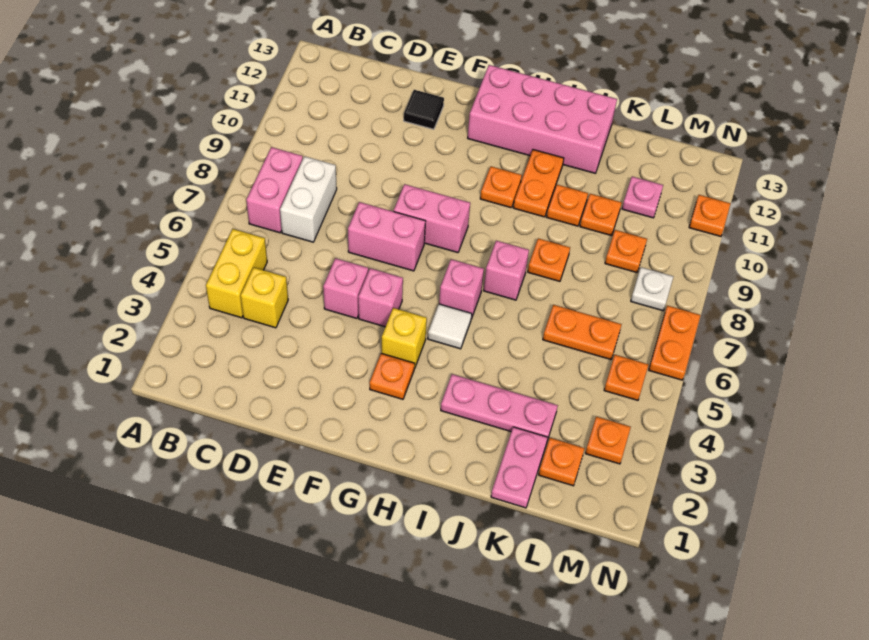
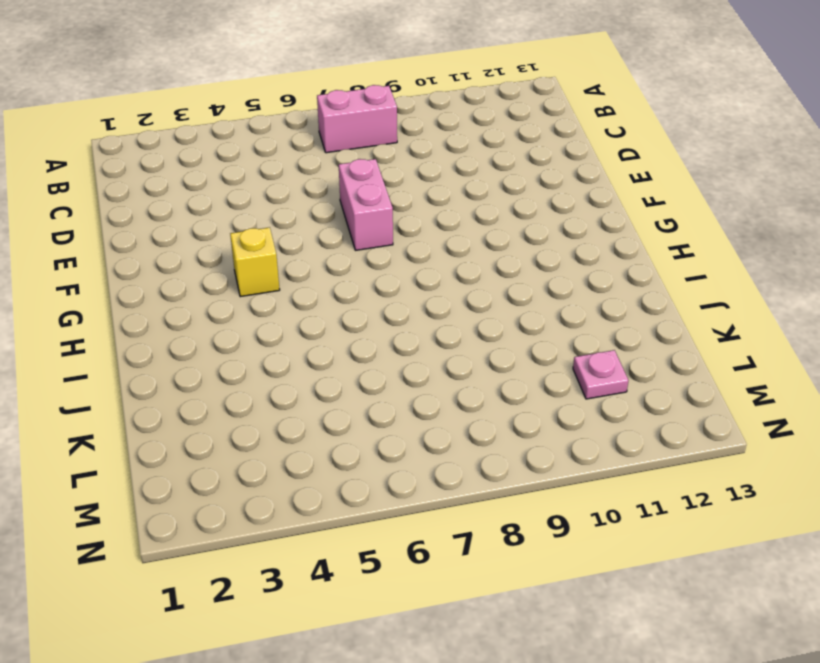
none -> yellow 1x2 brick [206,229,267,318]
none -> yellow 1x1 brick [241,267,288,328]
none -> white 1x2 brick [280,156,337,242]
none -> pink 1x1 brick [323,258,368,318]

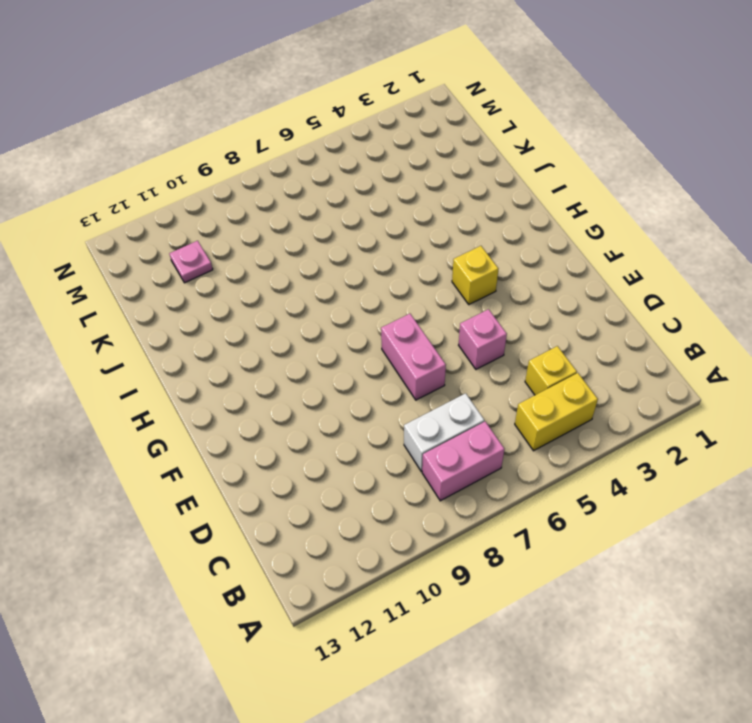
none -> black 1x1 tile [404,90,444,129]
none -> pink 1x1 brick [358,268,403,327]
none -> pink 1x2 brick [394,184,470,253]
none -> orange 1x1 plate [370,353,415,399]

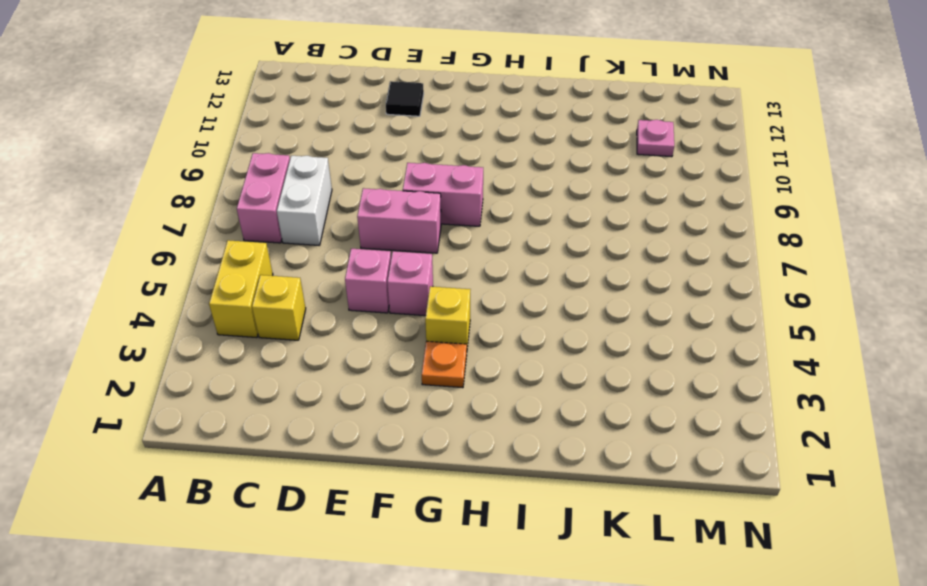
none -> pink 2x4 brick [468,65,617,173]
none -> white 1x1 tile [428,304,472,349]
none -> pink 1x1 brick [439,259,484,319]
none -> orange 1x1 plate [480,166,522,208]

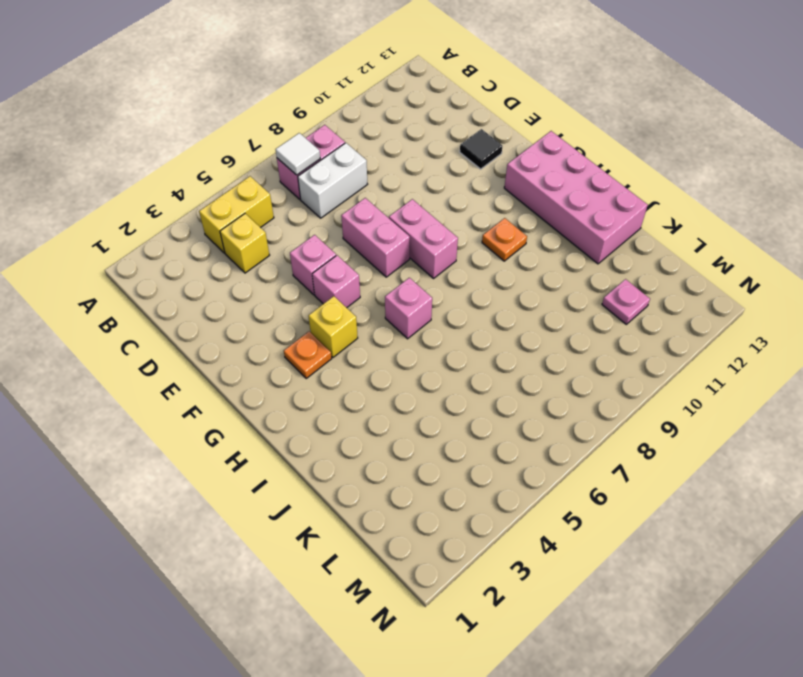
white 1x1 tile [276,133,320,175] -> white 1x1 tile moved to [428,304,472,349]
none -> pink 1x3 plate [441,374,558,440]
none -> pink 1x1 brick [484,241,529,300]
none -> orange 1x2 plate [513,150,564,217]
none -> orange 1x1 plate [528,238,570,281]

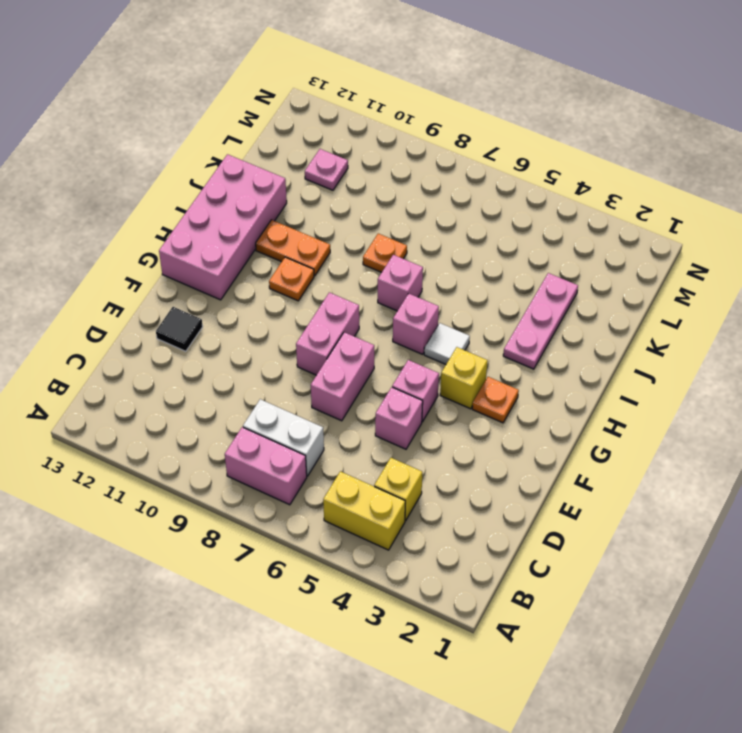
none -> orange 1x1 plate [547,184,588,226]
none -> pink 1x2 plate [491,427,548,508]
none -> orange 1x2 plate [543,305,622,360]
none -> orange 1x1 plate [580,194,622,236]

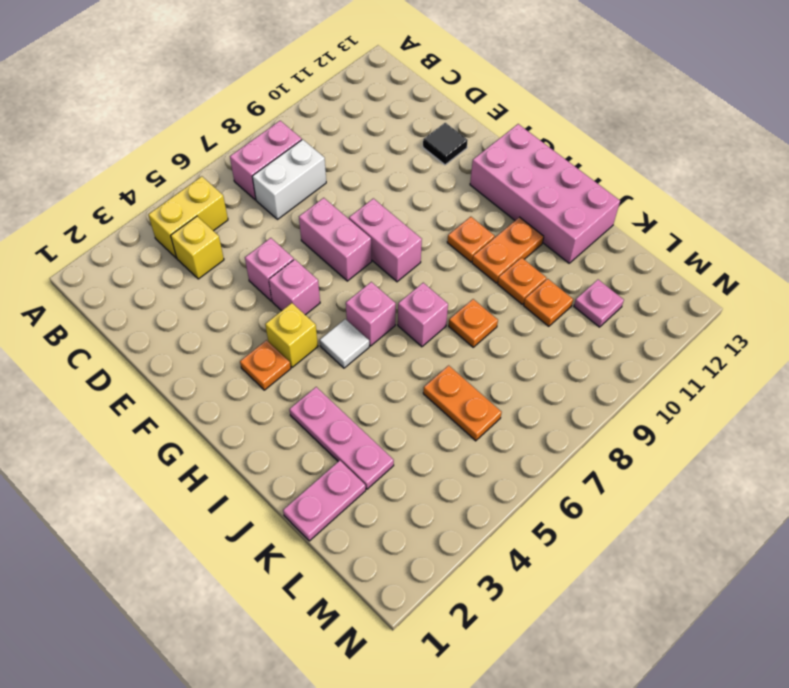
none -> orange 1x1 plate [539,438,585,486]
none -> orange 1x1 plate [605,230,647,273]
none -> orange 1x1 plate [585,417,631,464]
none -> orange 1x1 plate [604,355,648,400]

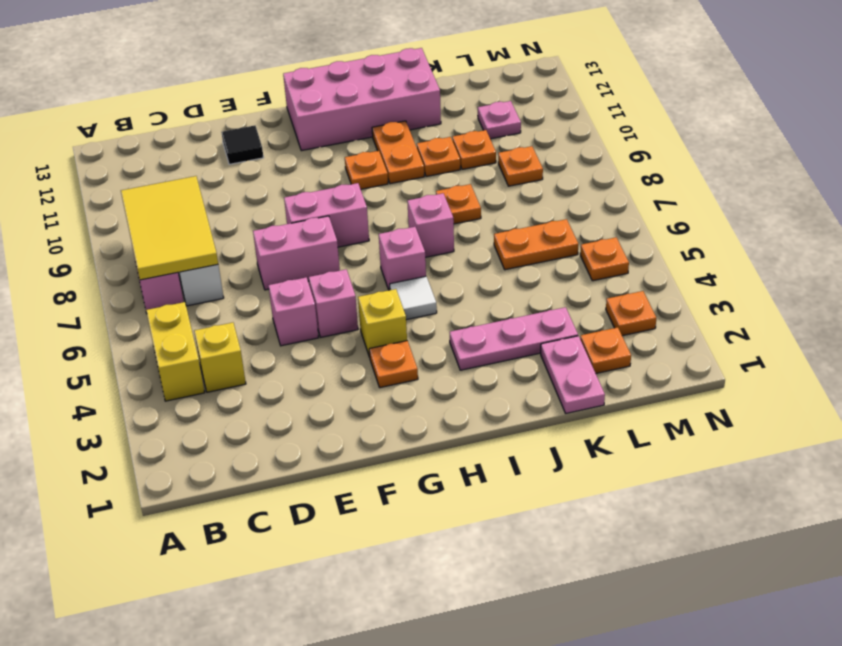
yellow 2x3 tile [121,176,218,280] -> none
none -> white 1x1 plate [631,267,673,311]
none -> orange 1x2 plate [649,306,701,380]
none -> orange 1x1 plate [689,195,731,236]

